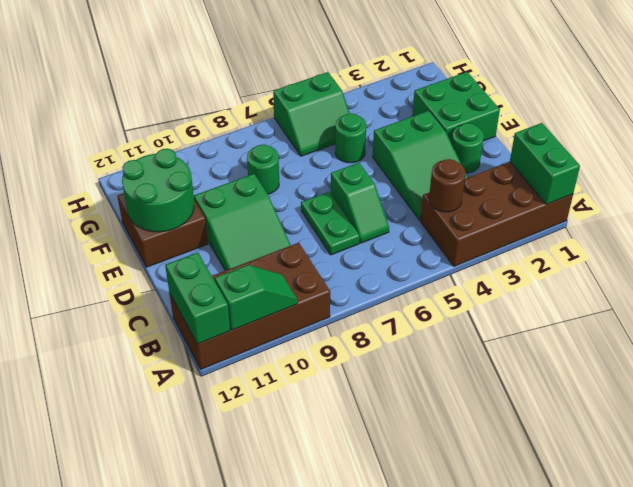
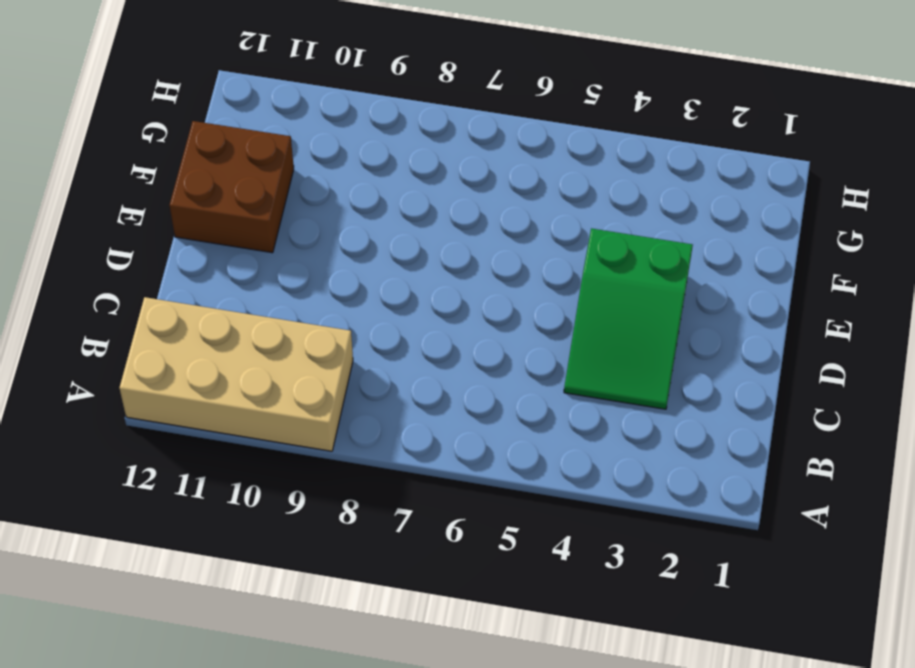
tan 2x4 brick [119,297,353,451] -> brown 2x4 brick [169,243,330,369]
none -> brown 2x4 brick [420,162,573,266]
none -> green 1x2 slope [331,163,389,243]
none -> green 1x2 plate [301,192,360,255]

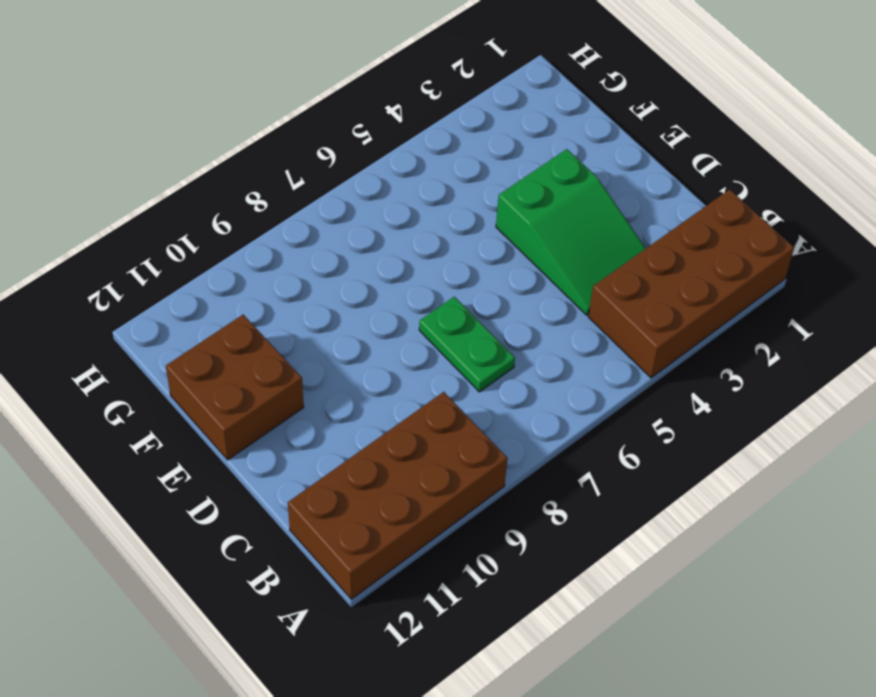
none -> green 1x2 slope [331,163,389,243]
none -> green 2x3 slope [194,174,291,271]
none -> green 1x1 round brick [452,123,484,173]

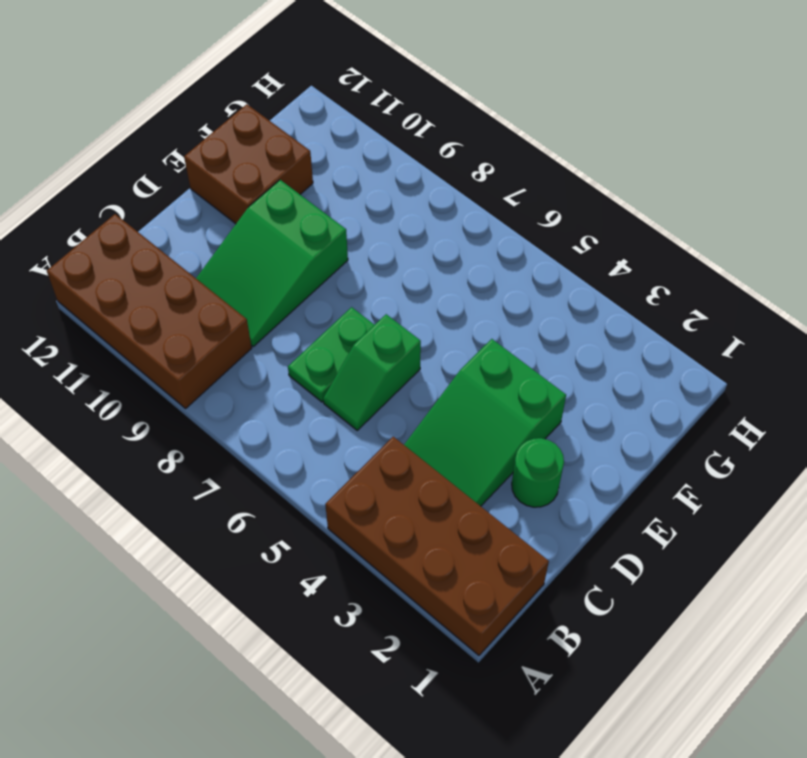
none -> green 2x2 brick [412,72,500,143]
none -> green 1x1 round brick [335,113,366,163]
none -> green 1x1 round brick [247,144,279,194]

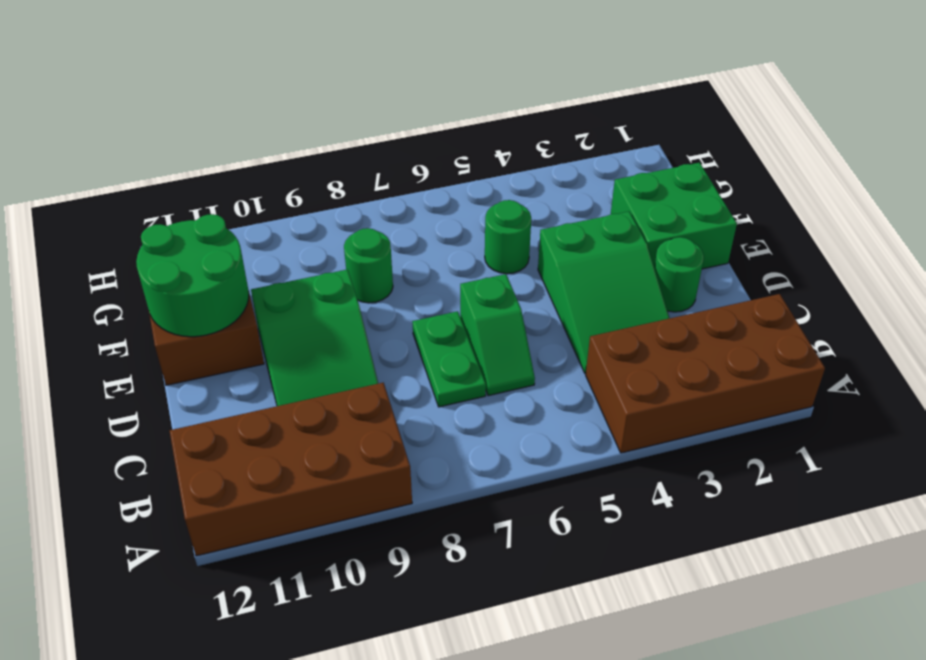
none -> green 2x2 slope [273,72,350,156]
none -> green 1x2 brick [510,123,580,204]
none -> green 1x2 slope [215,265,298,330]

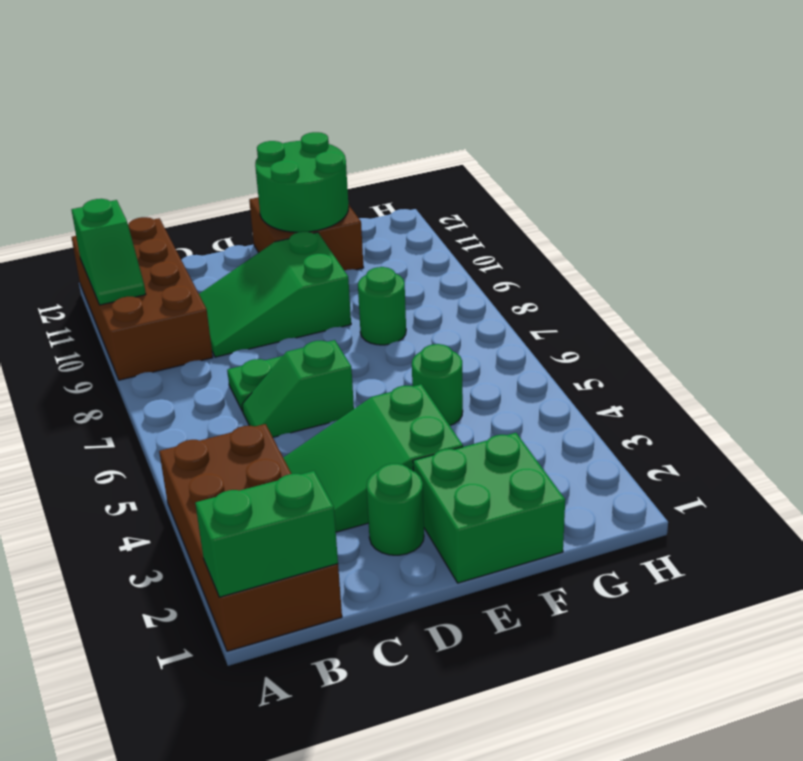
none -> green 2x2 slope [273,72,350,156]
none -> green 1x2 brick [165,252,230,344]
none -> brown 1x1 round brick [429,159,465,212]

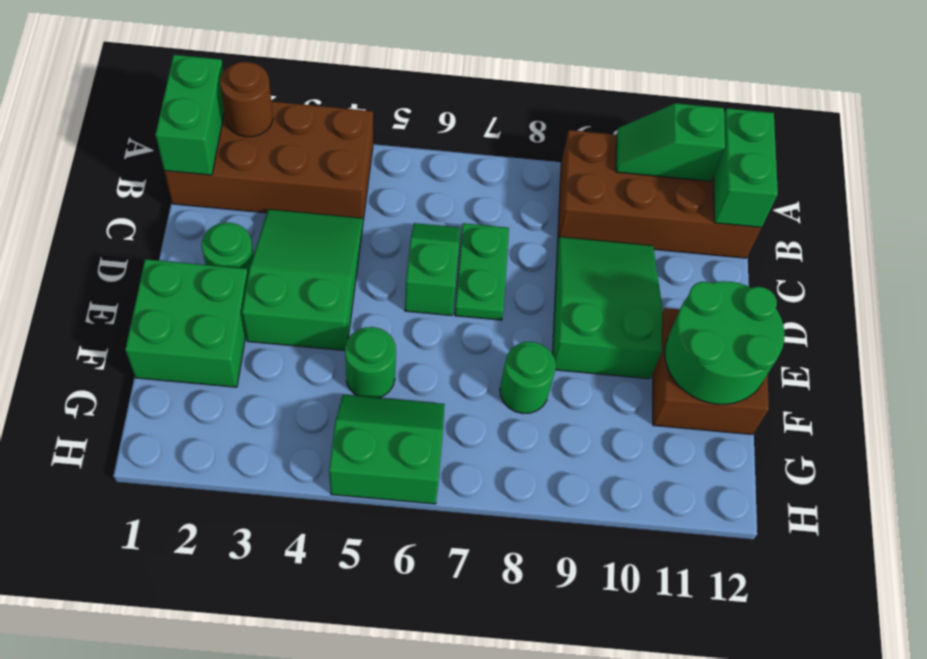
brown 1x1 round brick [220,62,273,137] -> brown 1x1 round brick moved to [429,159,465,212]

